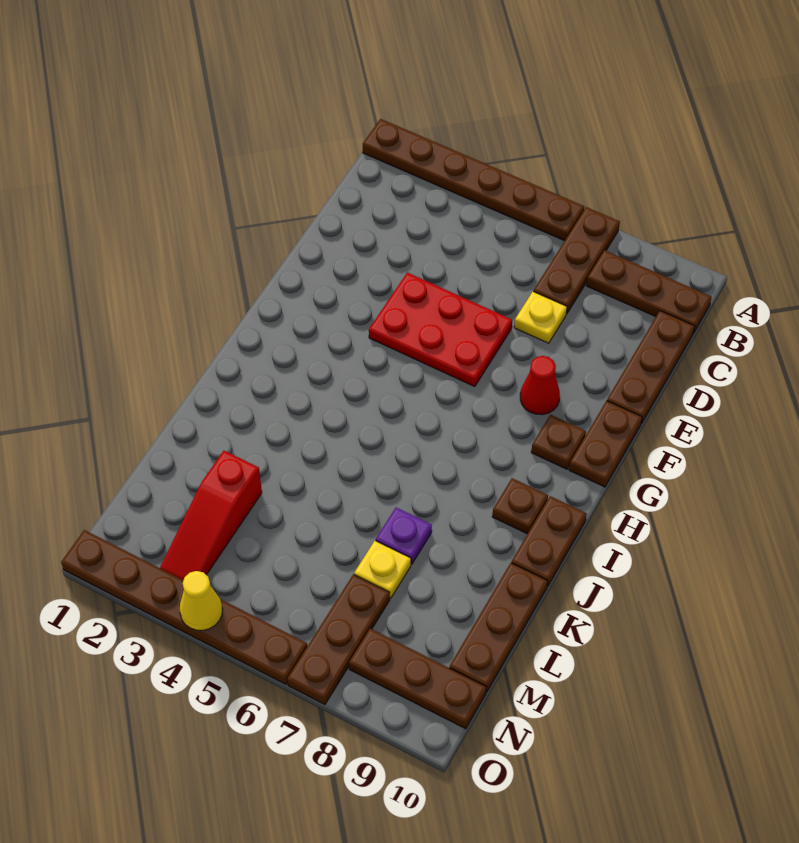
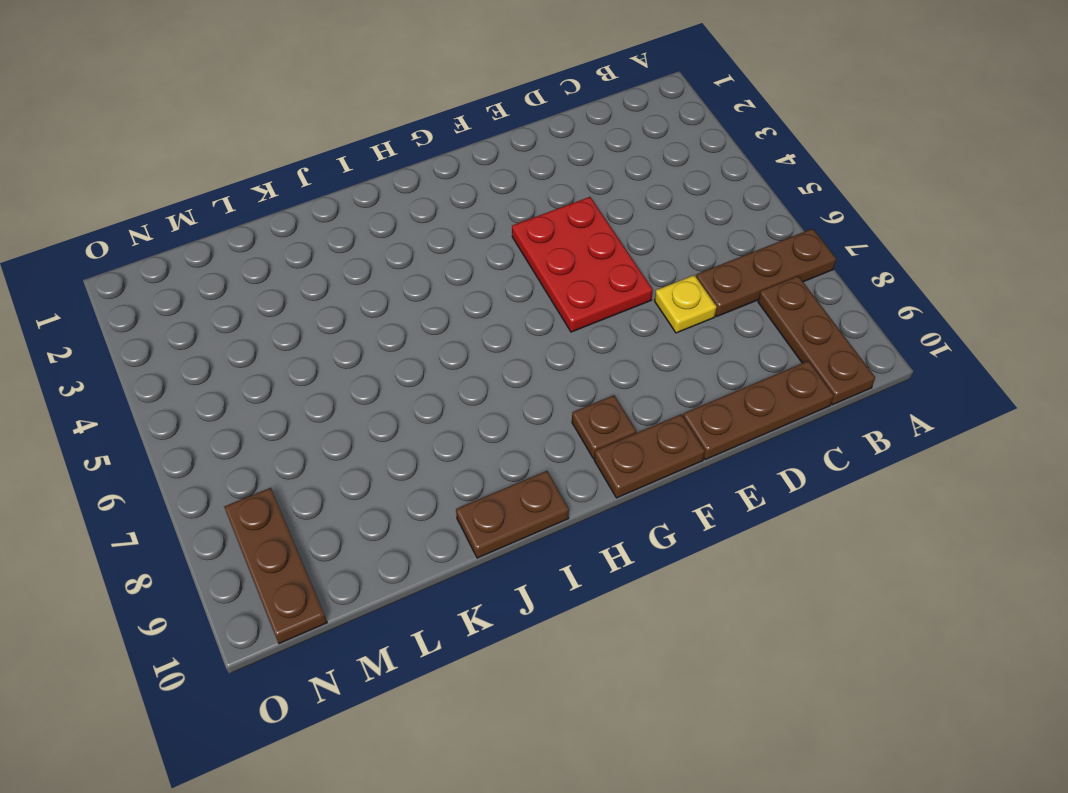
none -> brown 1x6 plate [363,119,584,241]
none -> red 1x1 cone [520,356,560,415]
none -> brown 1x1 plate [492,478,548,534]

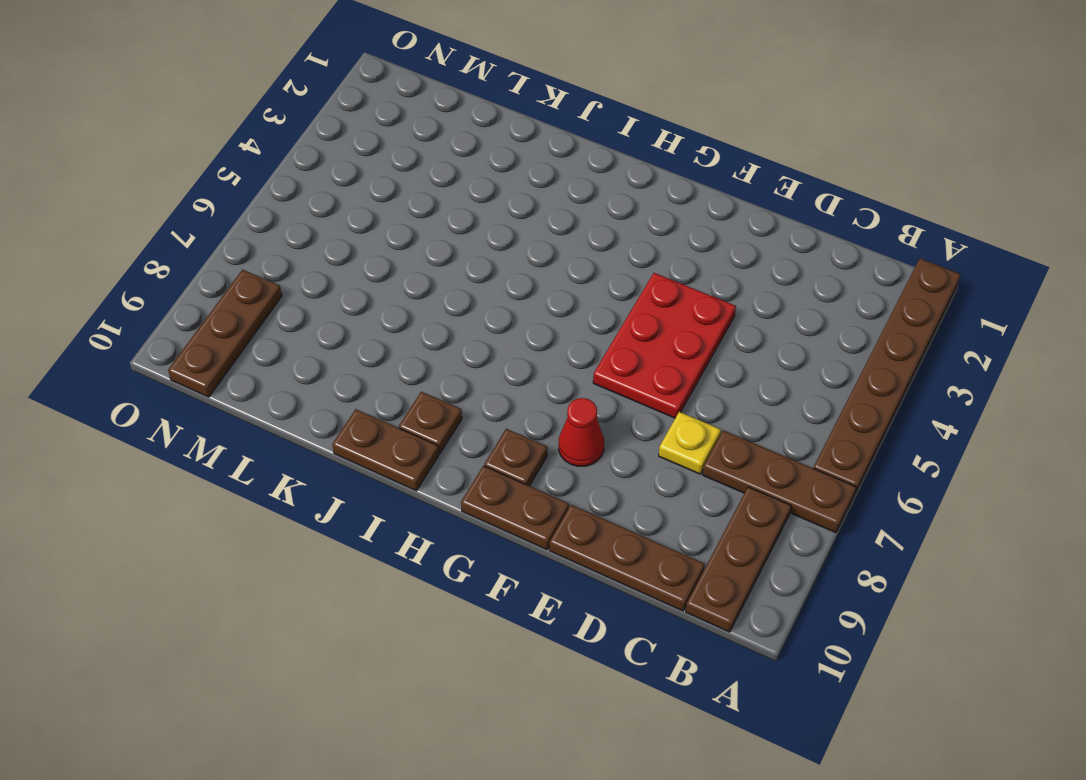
none -> purple 1x1 plate [376,508,432,564]
none -> brown 1x3 plate [450,563,548,692]
none -> red 1x3 slope [160,451,262,580]

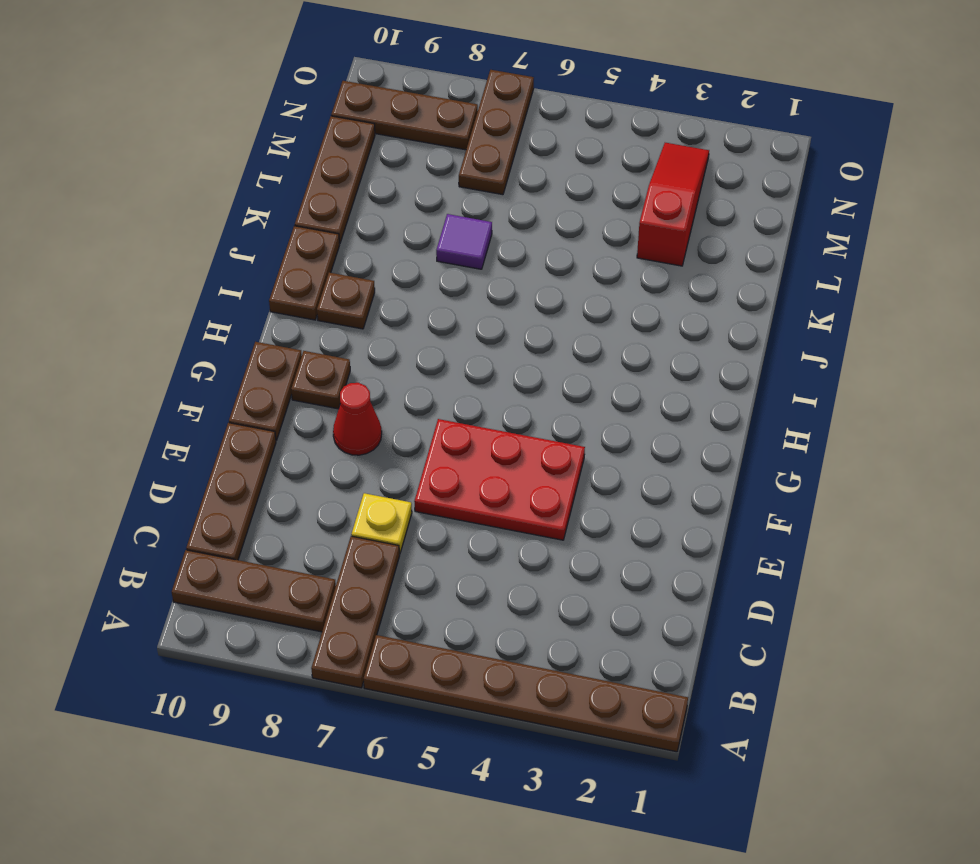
purple 1x1 tile [436,214,492,269] -> purple 1x1 plate [376,508,432,564]
none -> yellow 1x1 plate [354,541,411,598]
none -> brown 1x6 plate [61,530,307,684]
none -> yellow 1x1 cone [180,571,223,630]

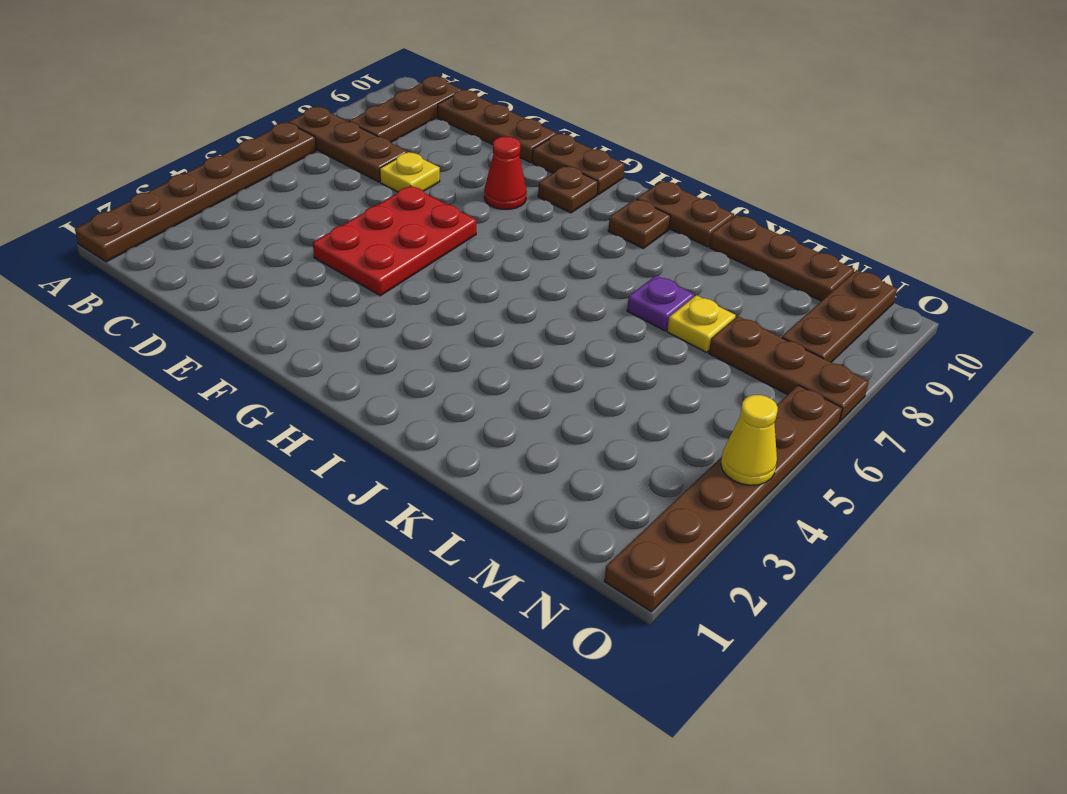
none -> red 1x3 slope [160,451,262,580]

